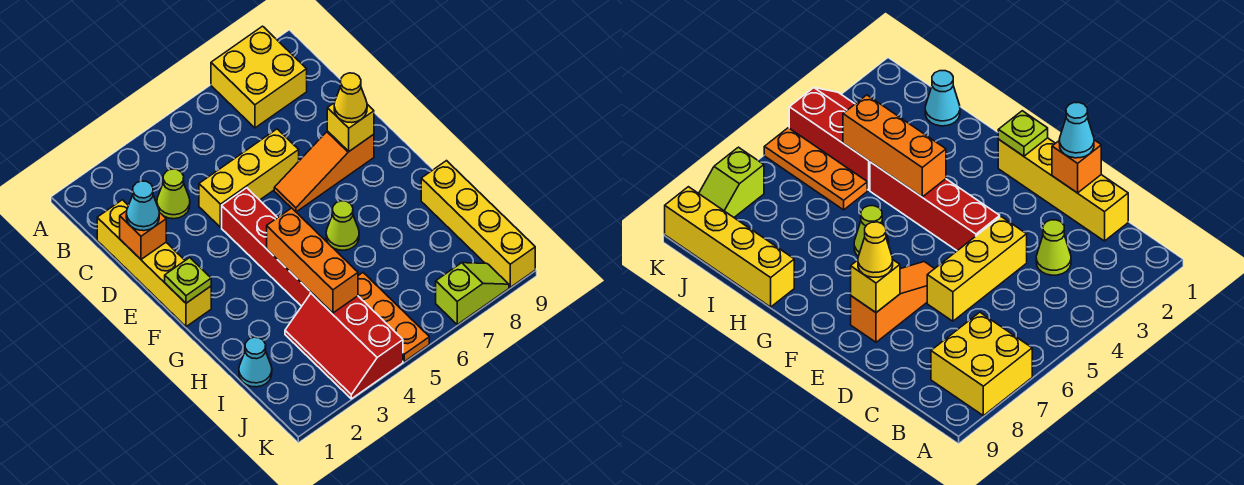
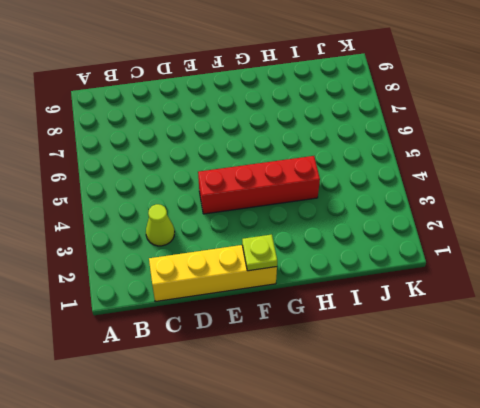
none -> yellow 2x2 brick [211,26,307,128]
none -> yellow 1x3 brick [199,129,299,227]
none -> orange 1x3 slope [274,131,374,212]

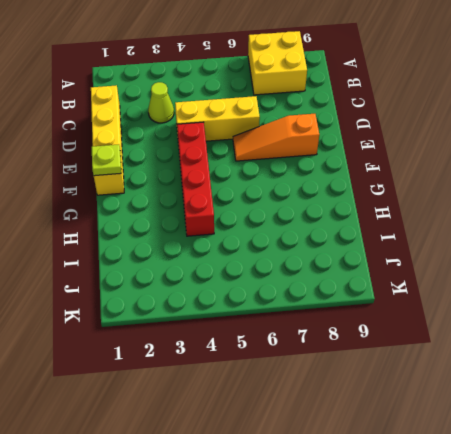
none -> lime 1x1 cone [326,201,359,250]
none -> yellow 1x4 brick [421,161,535,287]
none -> cyan 1x1 cone [239,337,272,387]

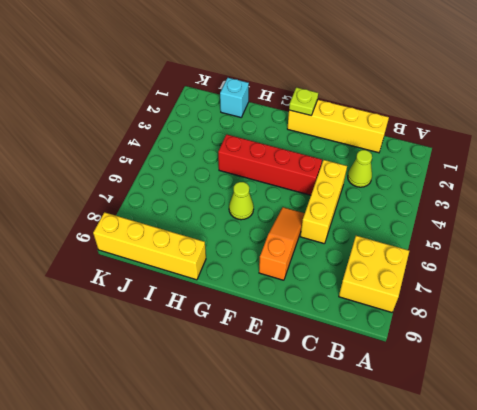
cyan 1x1 brick [220,78,249,117] -> cyan 1x1 cone [239,337,272,387]
none -> red 2x3 slope [285,293,403,399]
none -> orange 1x3 plate [358,273,429,362]
none -> lime 1x2 slope [436,263,509,324]

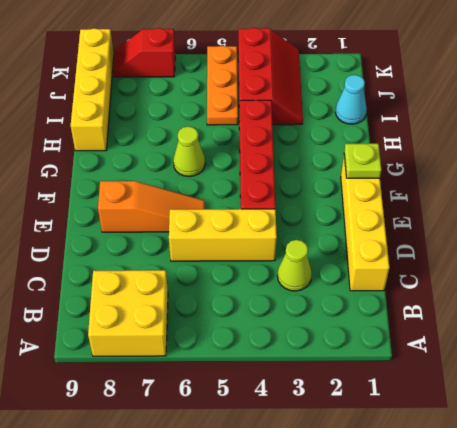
red 1x2 slope [113,28,175,77] -> lime 1x2 slope [436,263,509,324]
none -> orange 1x1 brick [120,211,166,259]
none -> yellow 1x1 brick [327,103,374,151]
none -> orange 1x3 brick [267,208,358,313]

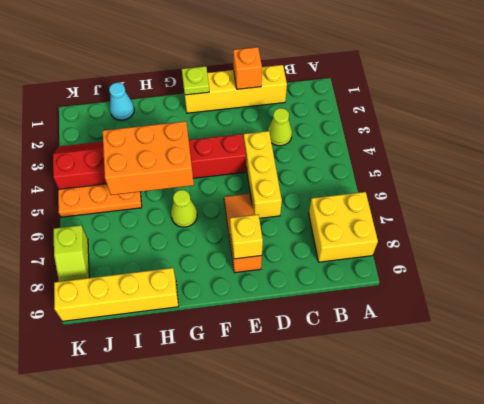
orange 2x3 brick [103,121,194,195] -> orange 1x3 brick [267,208,358,313]
none -> cyan 1x1 cone [126,181,159,231]
none -> yellow 1x1 cone [334,73,367,123]

